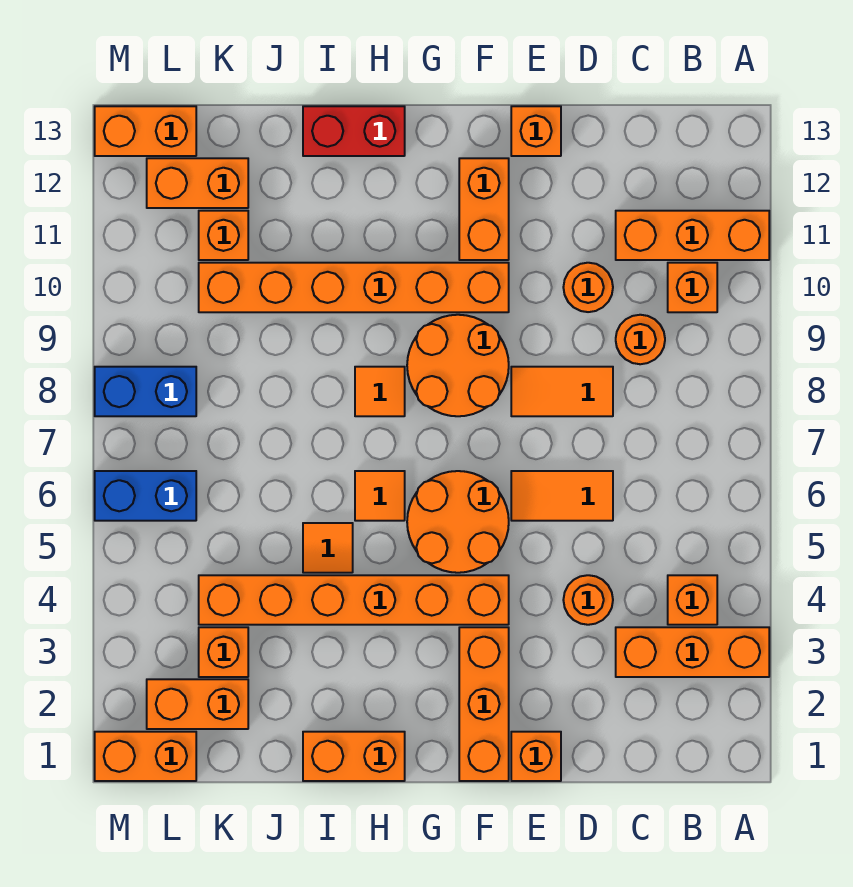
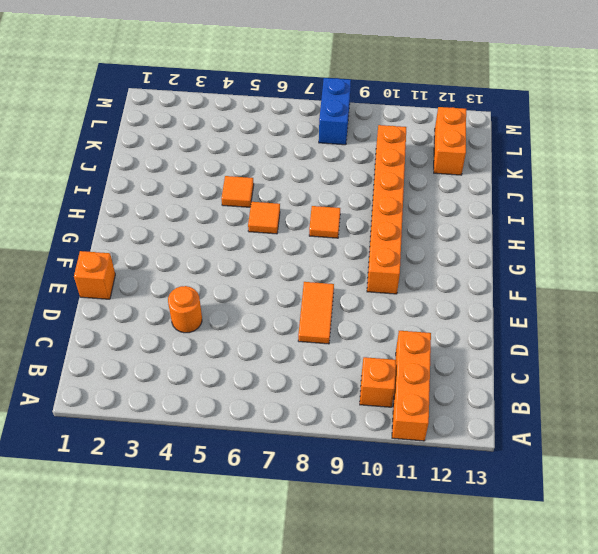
none -> orange 1x3 brick [616,627,769,677]
none -> orange 1x1 brick [668,575,717,625]
none -> orange 1x1 round brick [616,315,665,364]
none -> orange 1x2 tile [511,471,613,521]

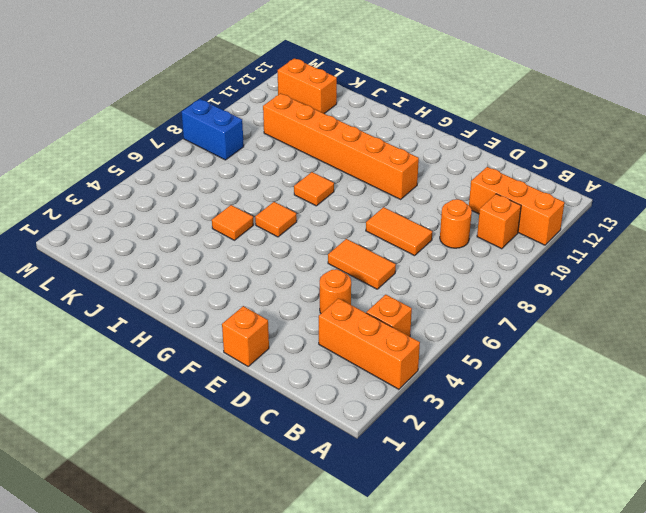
none -> orange 1x1 round brick [563,263,613,312]
none -> orange 1x1 brick [511,106,561,156]
none -> orange 1x3 brick [459,627,509,781]
none -> orange 1x6 brick [199,575,509,625]

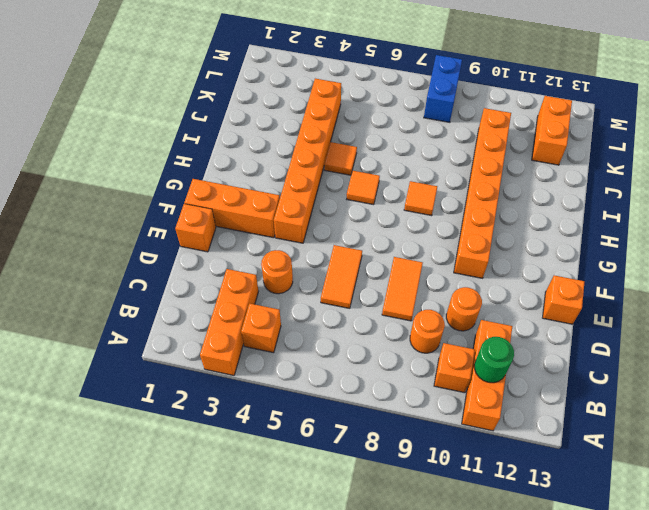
green 1x1 round brick [474,337,514,383] -> none
none -> orange 2x2 round brick [407,471,509,573]
none -> orange 2x2 round brick [407,315,509,416]
none -> orange 1x2 brick [459,158,509,260]
none -> orange 1x2 brick [303,732,405,781]

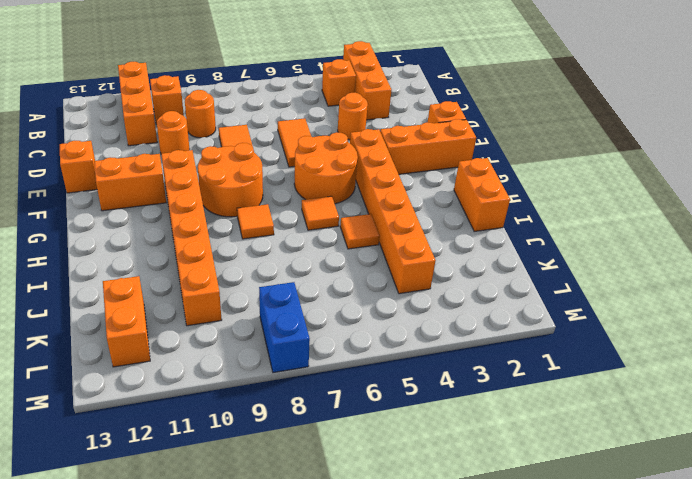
none -> red 1x2 brick [303,106,405,156]
none -> orange 1x2 brick [147,679,248,729]
none -> orange 1x1 brick [199,627,248,677]
none -> orange 1x1 brick [199,211,248,260]

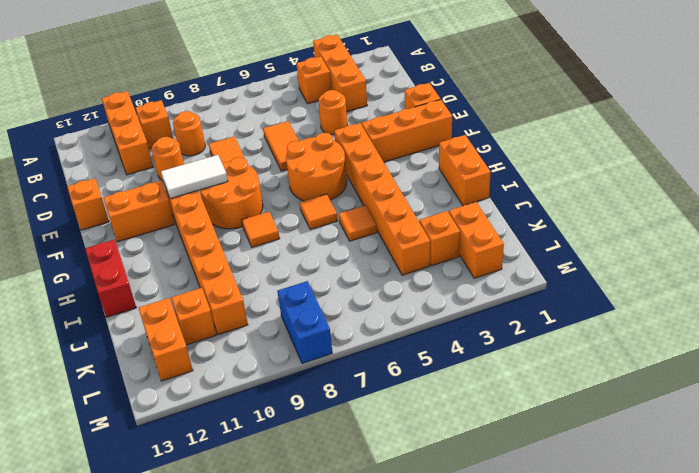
white 1x2 tile [161,155,228,199] -> none
none -> orange 1x2 brick [95,732,196,781]
none -> blue 1x2 brick [95,471,196,521]
none -> orange 1x2 brick [95,106,196,156]

